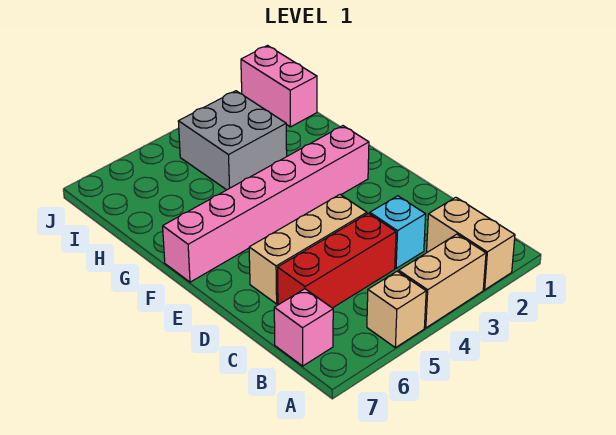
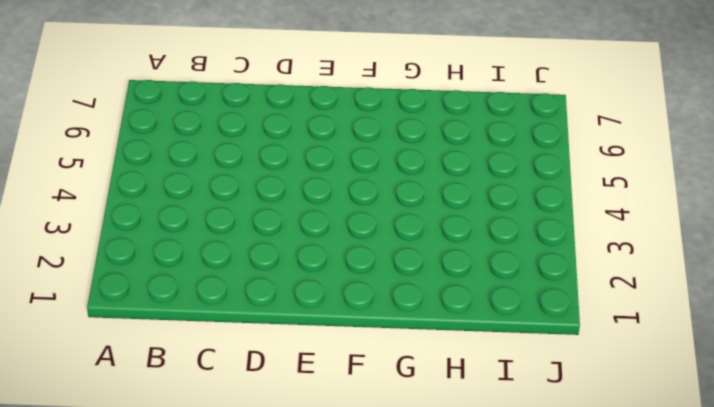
none -> tan 1x2 brick [427,197,515,290]
none -> tan 1x2 brick [399,234,486,328]

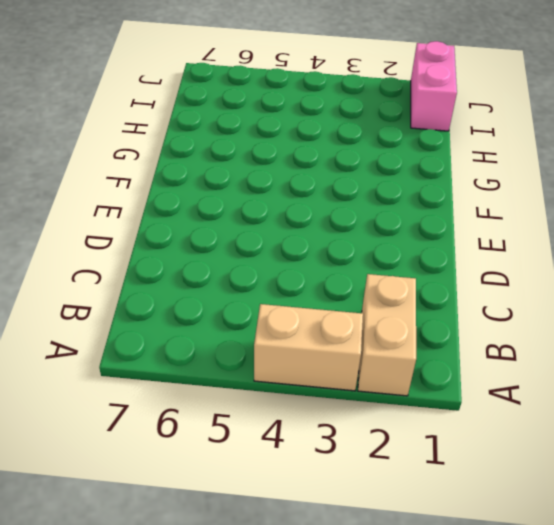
none -> tan 1x1 brick [367,271,426,348]
none -> pink 1x1 brick [274,289,333,366]

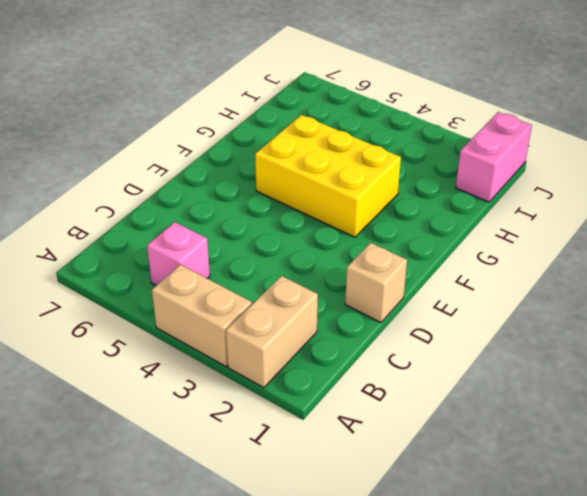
pink 1x1 brick [147,222,210,285] -> pink 1x1 brick moved to [274,289,333,366]
tan 1x1 brick [345,243,407,323] -> tan 1x1 brick moved to [367,271,426,348]
yellow 2x3 brick [255,115,401,237] -> pink 1x6 brick [163,126,369,282]
none -> cyan 1x1 brick [370,196,426,268]
none -> red 1x3 brick [277,213,396,308]

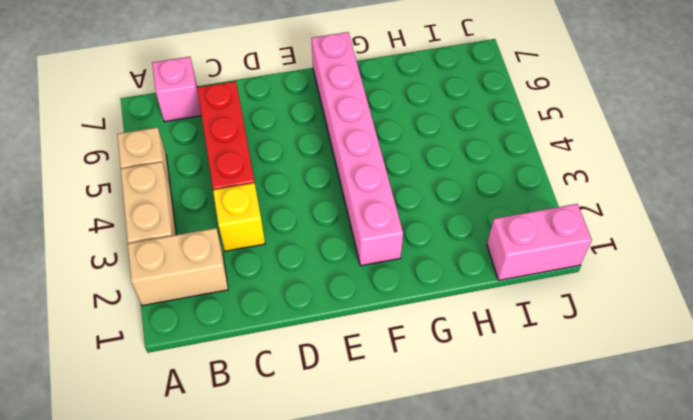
yellow 1x1 brick [213,183,265,251] -> cyan 1x1 brick [370,196,426,268]
none -> tan 1x3 brick [249,195,367,304]
none -> grey 2x2 brick [178,91,287,190]

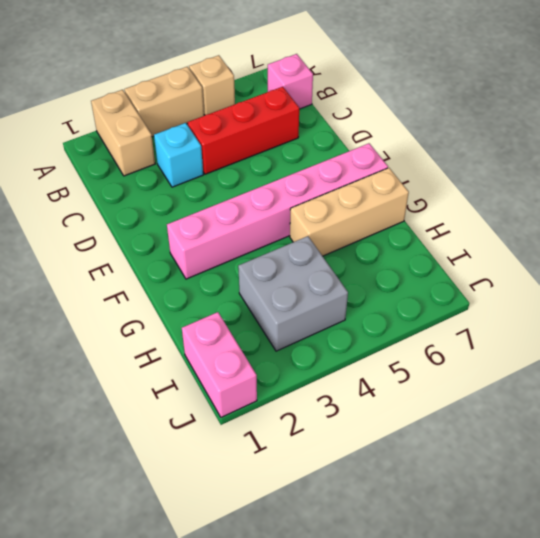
tan 1x3 brick [290,168,409,256] -> tan 1x3 brick moved to [249,195,367,304]

